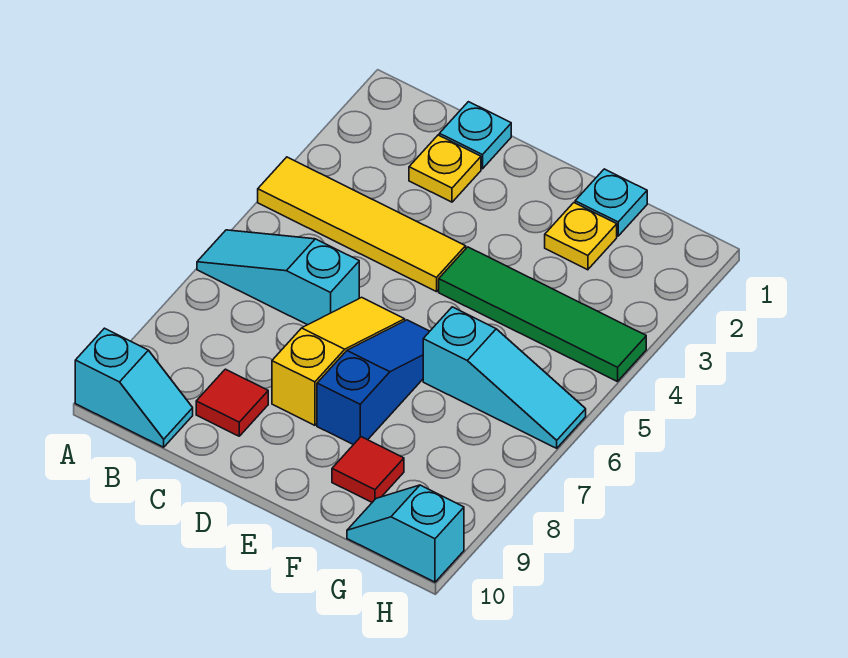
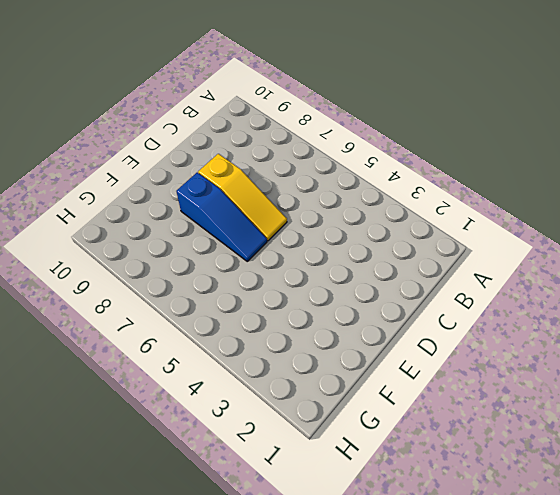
none -> yellow 1x4 tile [258,157,466,292]
none -> cyan 1x3 slope [197,230,359,325]
none -> cyan 1x2 slope [75,328,193,447]

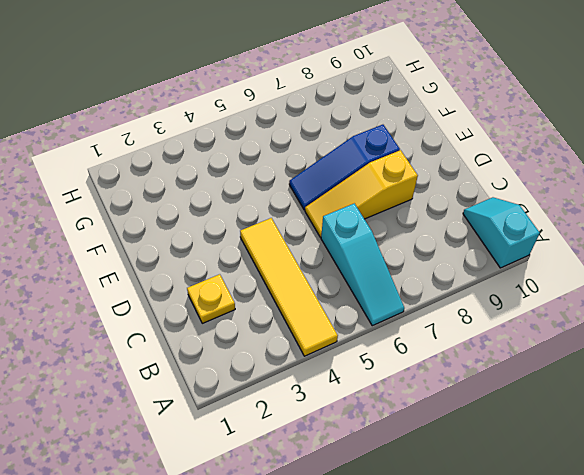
none -> cyan 1x1 plate [439,102,511,169]
none -> red 1x1 tile [196,369,268,436]
none -> green 1x4 tile [439,247,646,382]

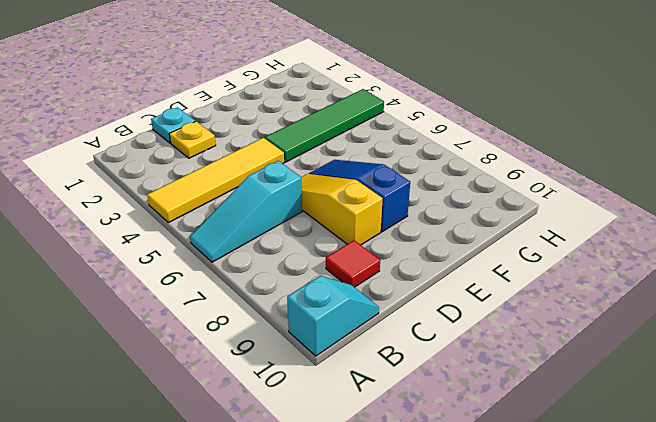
none -> cyan 1x1 plate [575,169,647,236]
none -> yellow 1x1 plate [545,203,617,270]
none -> cyan 1x3 slope [423,307,586,448]

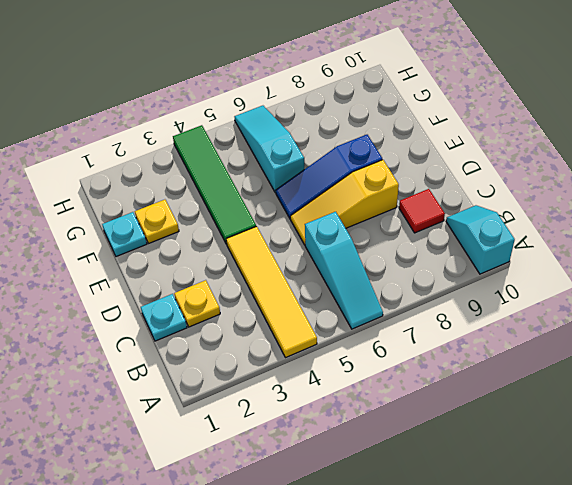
none -> red 1x1 tile [332,437,404,502]
none -> cyan 1x2 slope [347,485,464,582]

